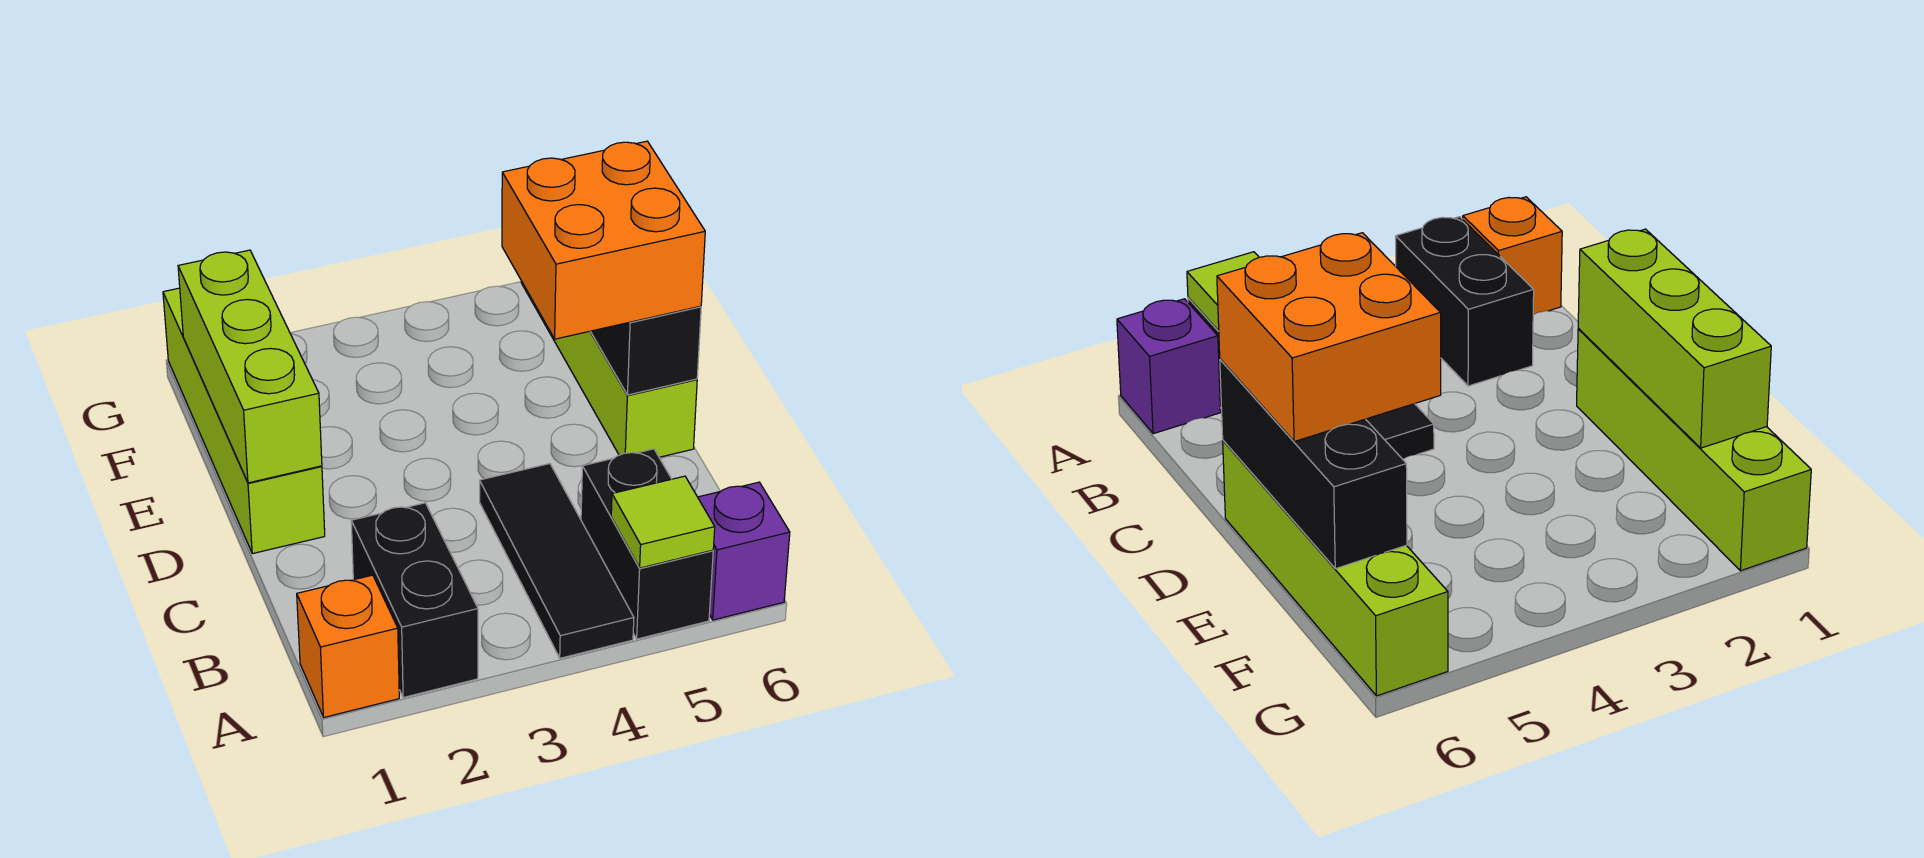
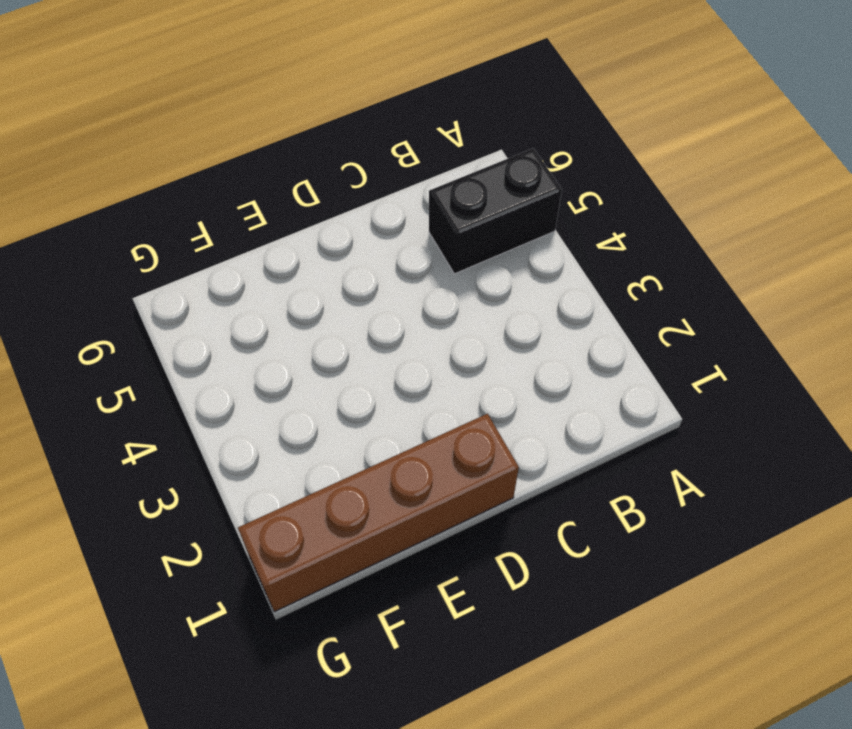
brown 1x4 brick [238,414,519,612] -> lime 1x4 brick [163,288,325,554]
none -> orange 1x1 brick [297,575,399,717]
none -> black 1x2 brick [351,503,478,698]

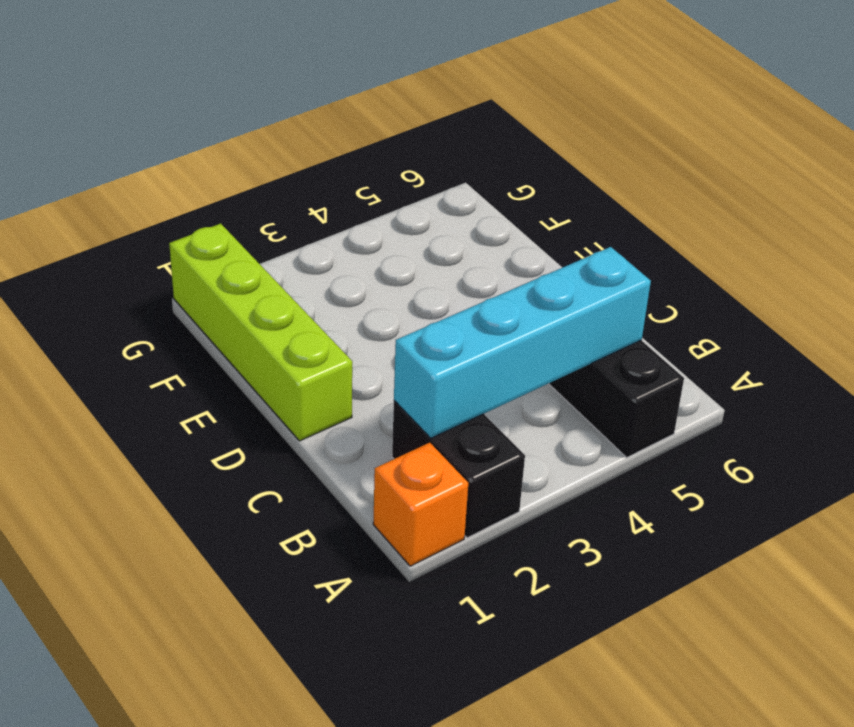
cyan 1x4 brick [394,247,651,438] -> none
none -> black 1x3 tile [480,464,634,658]
none -> purple 1x1 brick [698,482,790,620]

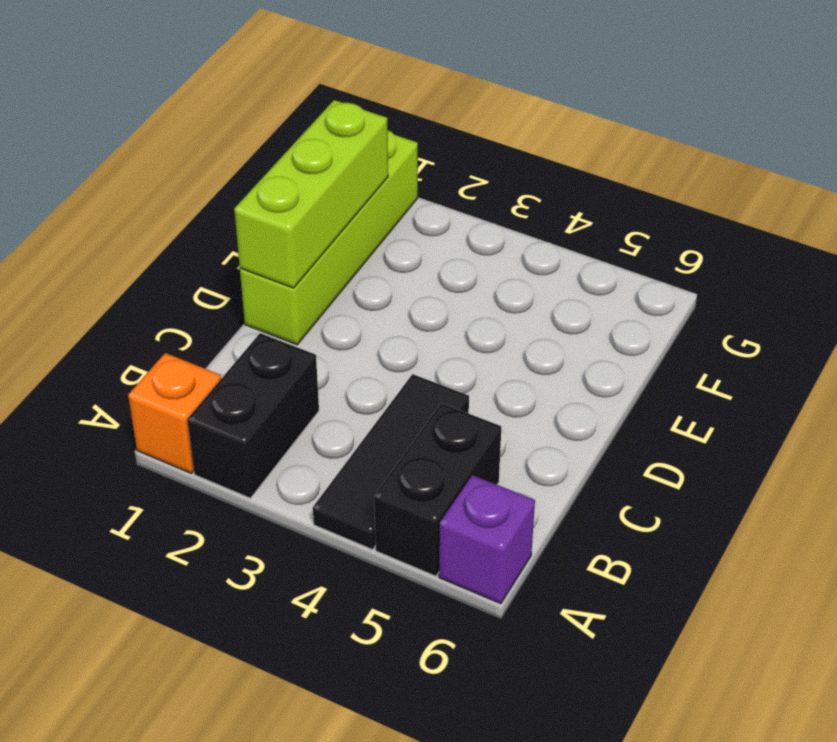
none -> lime 1x4 brick [521,281,697,457]
none -> lime 1x1 tile [611,476,715,568]

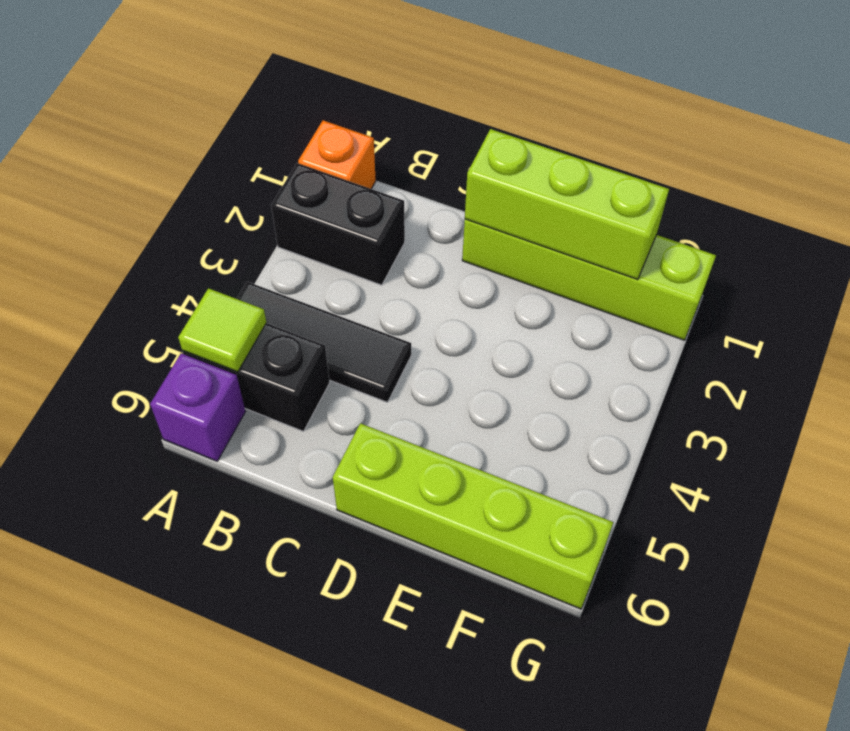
none -> black 1x3 brick [590,306,701,395]
none -> orange 2x2 brick [502,141,705,339]

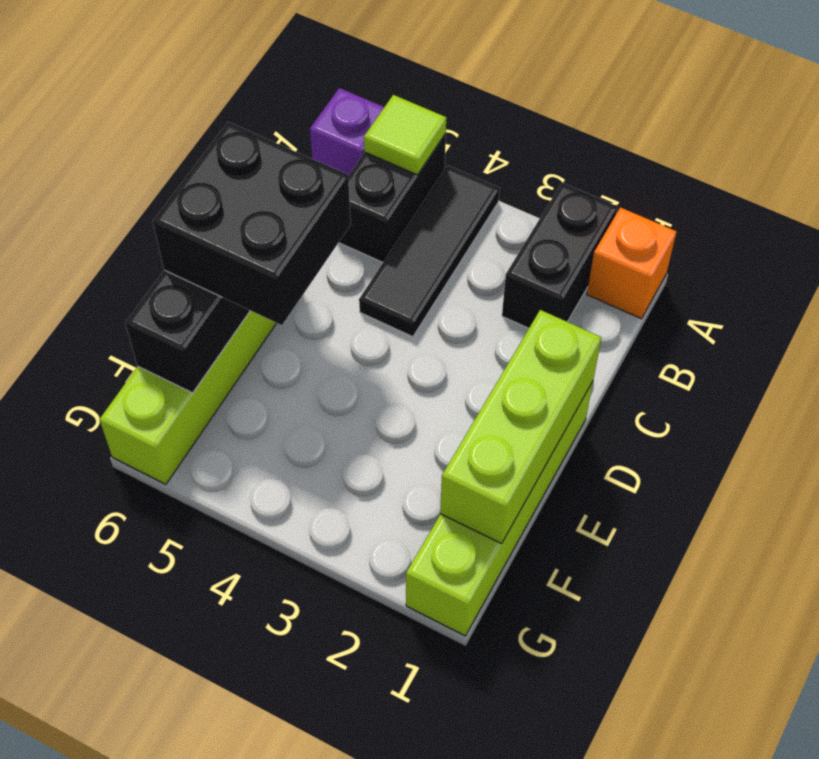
black 2x2 brick [153,122,351,325] -> orange 2x2 brick [502,141,705,339]

